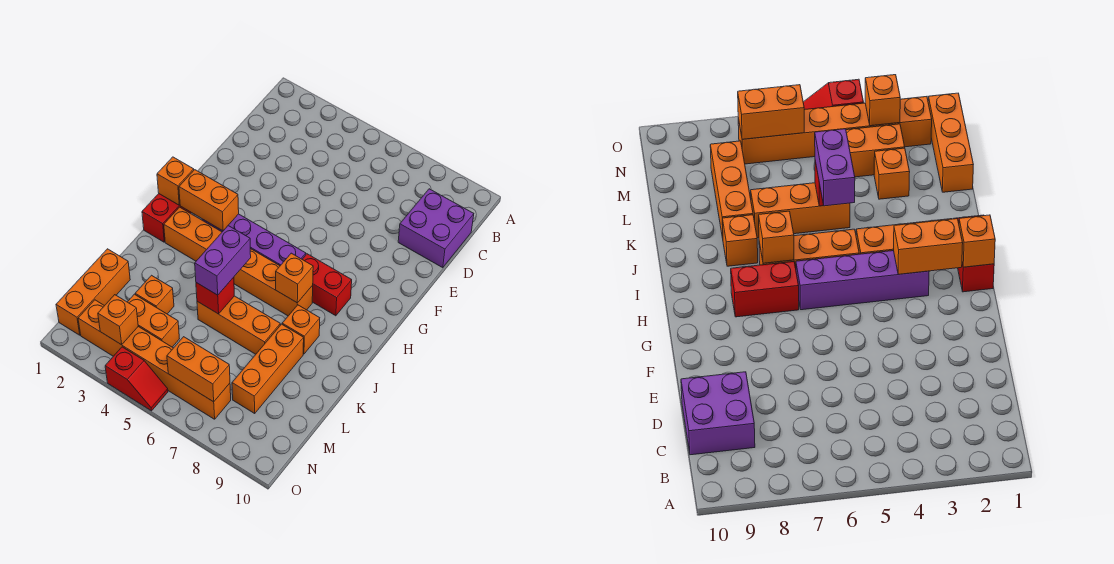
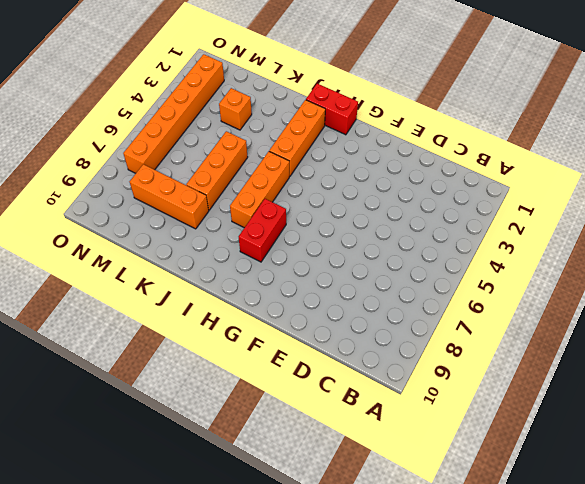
none -> purple 2x2 brick [398,189,474,268]
none -> purple 1x4 brick [202,214,306,266]
none -> orange 1x1 brick [282,305,320,354]

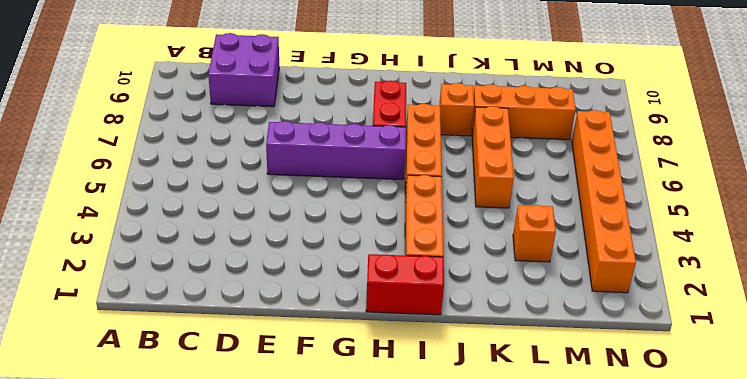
purple 1x4 brick [266,121,406,180] -> purple 1x4 brick turned to [202,214,306,266]
none -> orange 1x3 brick [56,249,130,335]
none -> orange 1x2 brick [128,294,179,347]
none -> red 1x2 slope [105,347,168,411]

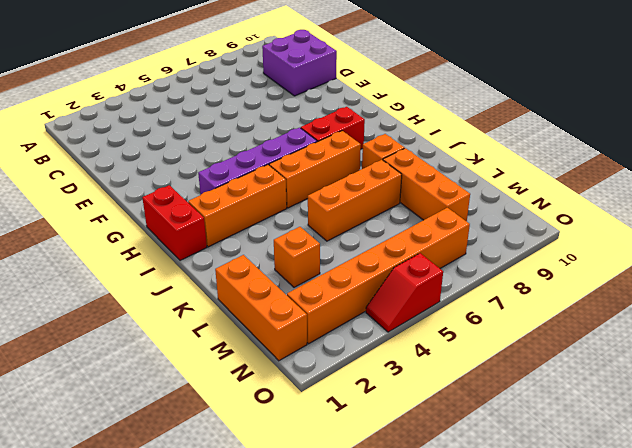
red 1x2 slope [366,253,443,332] -> red 1x2 slope turned to [105,347,168,411]
none -> orange 1x2 brick [128,294,179,347]
none -> orange 1x1 brick [157,157,194,205]
none -> orange 1x2 brick [179,170,239,231]

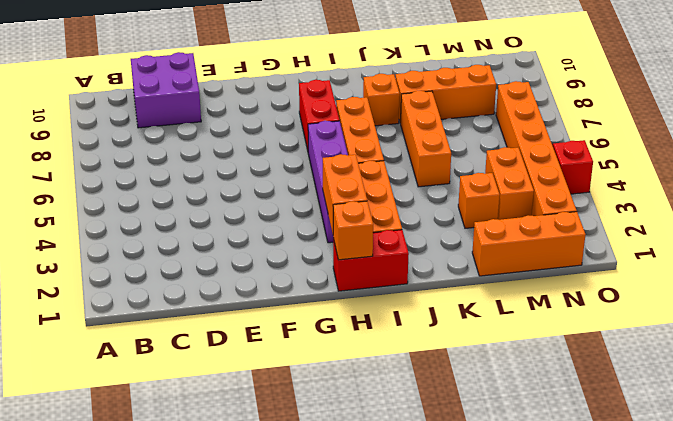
none -> orange 1x1 brick [276,253,313,303]
none -> red 1x1 brick [196,277,234,314]
none -> orange 1x1 brick [98,295,138,345]

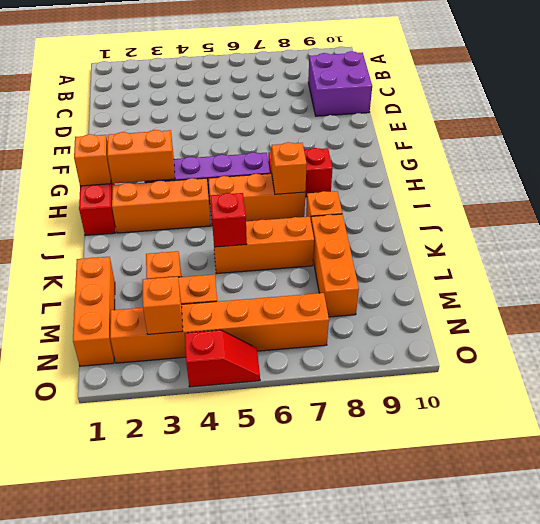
none -> orange 1x2 brick [167,337,230,402]
none -> purple 1x2 brick [195,226,251,295]

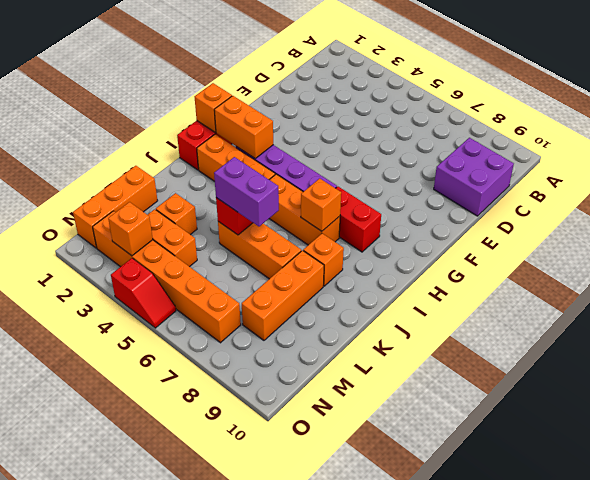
purple 1x2 brick [214,157,279,226] -> purple 1x2 brick turned to [195,226,251,295]
none -> orange 1x2 brick [167,337,230,402]

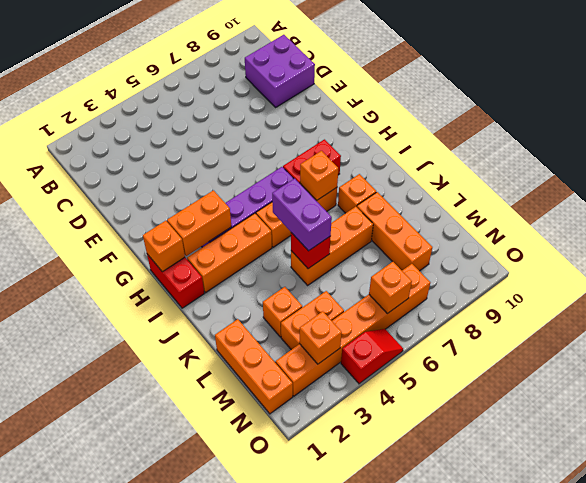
orange 1x1 brick [369,262,412,314] -> orange 1x2 brick [167,337,230,402]

